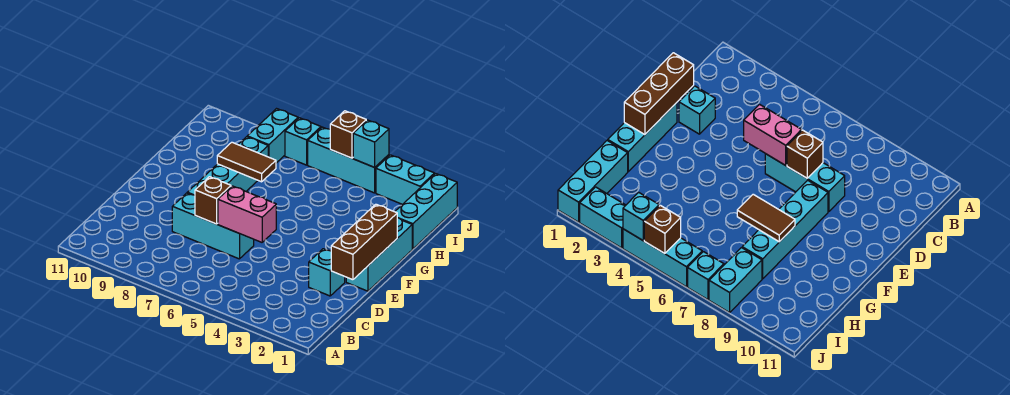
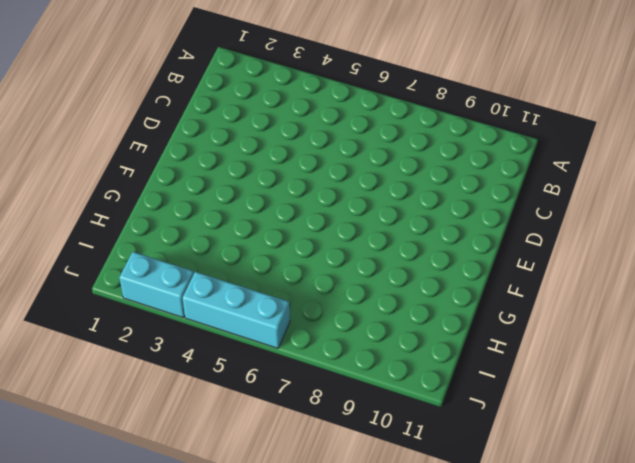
none -> cyan 1x1 brick [309,249,345,296]
none -> cyan 1x3 brick [172,193,254,259]
none -> cyan 1x3 brick [346,218,412,291]

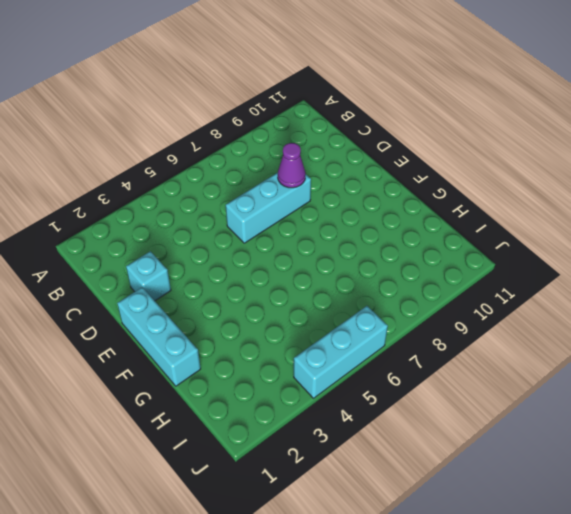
purple 1x1 cone [278,143,306,188] -> none
none -> cyan 1x4 brick [187,137,268,195]
none -> cyan 1x3 brick [395,174,457,249]
none -> cyan 1x2 brick [247,109,298,163]

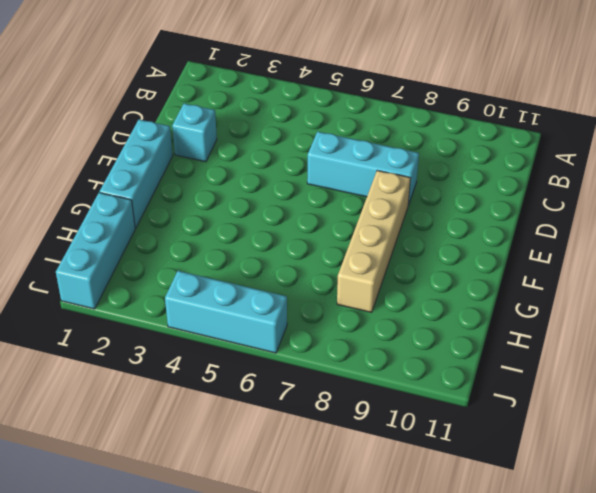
tan 1x4 brick [337,170,410,312] -> cyan 1x4 brick [187,137,268,195]
none -> cyan 1x2 brick [247,109,298,163]
none -> cyan 1x2 brick [376,155,434,204]
none -> cyan 1x1 brick [285,118,321,165]

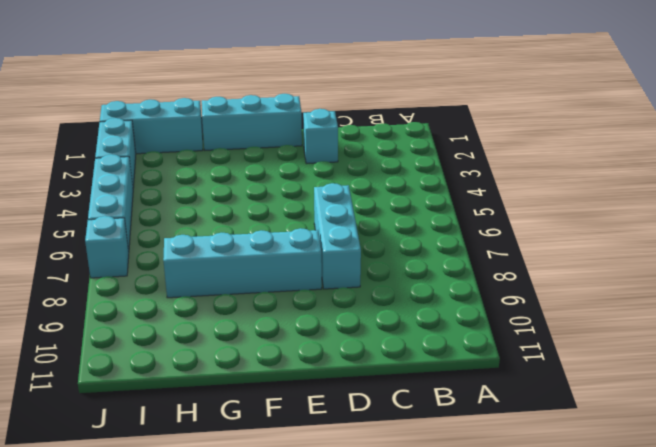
none -> cyan 1x2 brick [247,109,298,163]
none -> brown 1x3 brick [331,204,397,280]
none -> pink 1x2 brick [218,186,276,242]

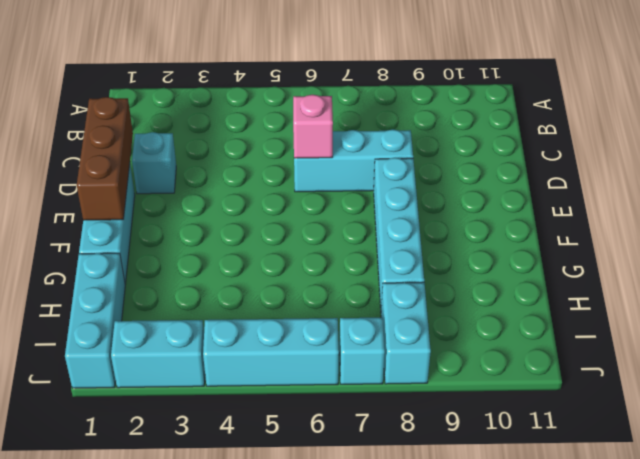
pink 1x1 brick [293,95,333,158] -> pink 1x2 brick [218,186,276,242]
none -> brown 1x1 brick [195,177,231,224]
none -> brown 1x2 tile [217,142,276,182]
none -> cyan 1x1 brick [353,120,389,167]

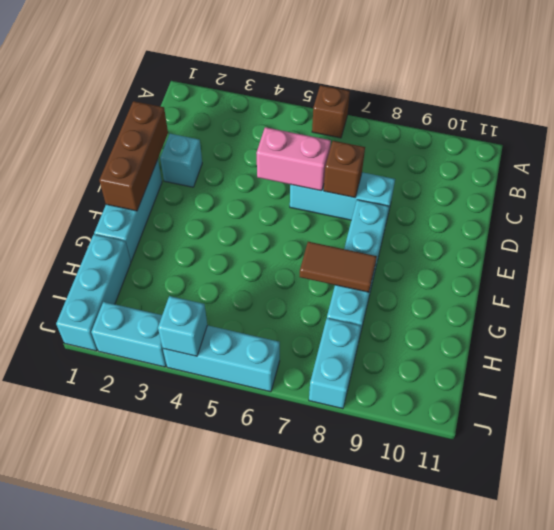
brown 1x1 brick [312,85,350,138] -> brown 1x1 brick moved to [330,111,366,158]
none -> cyan 1x1 brick [285,118,321,165]

